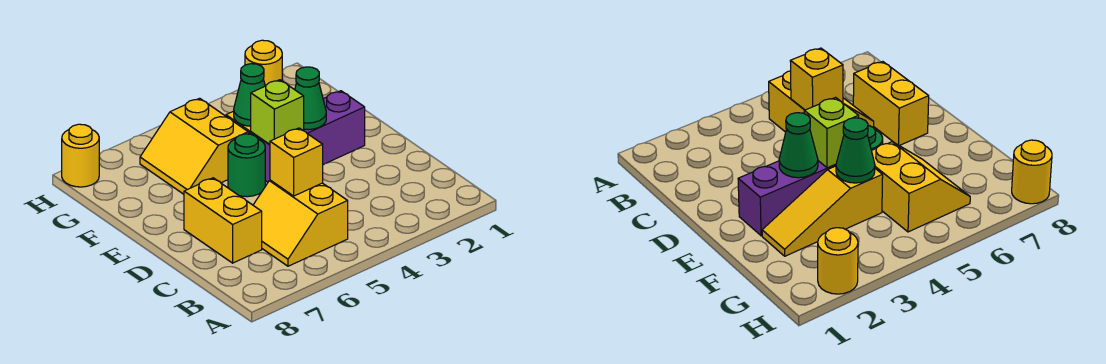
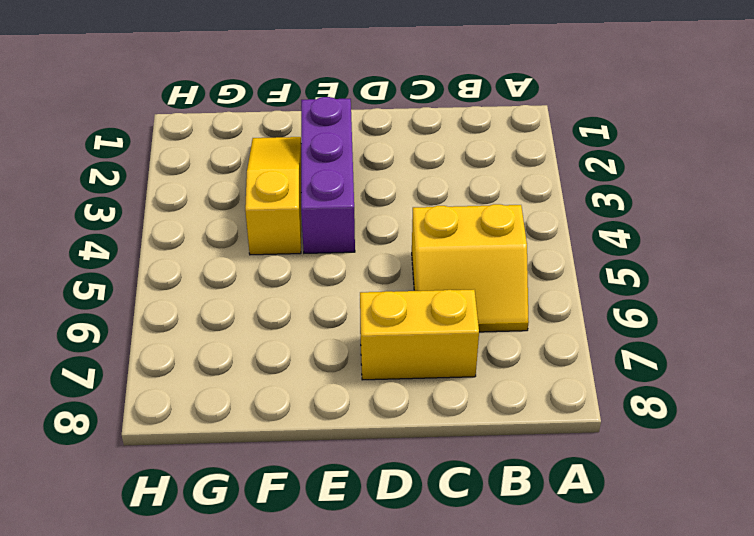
none -> green 1x1 round brick [228,134,265,197]
none -> yellow 2x2 slope [140,98,248,194]
none -> yellow 1x1 round brick [245,40,282,86]

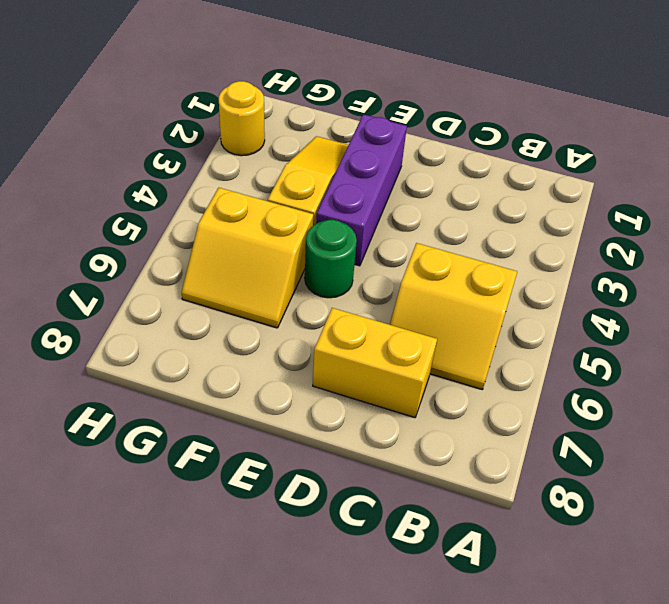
none -> yellow 1x1 round brick [62,124,99,187]
none -> yellow 1x1 brick [270,128,323,196]
none -> green 1x1 cone [295,67,326,130]

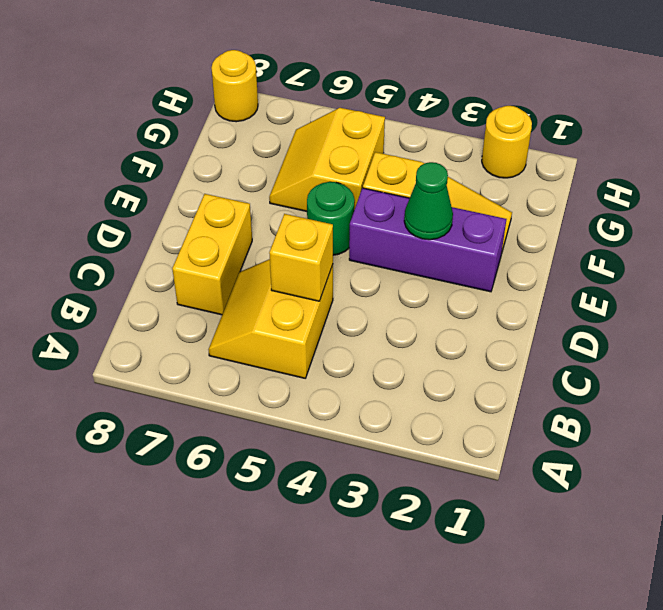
none -> lime 1x1 brick [251,80,304,145]
none -> green 1x1 cone [234,64,265,126]

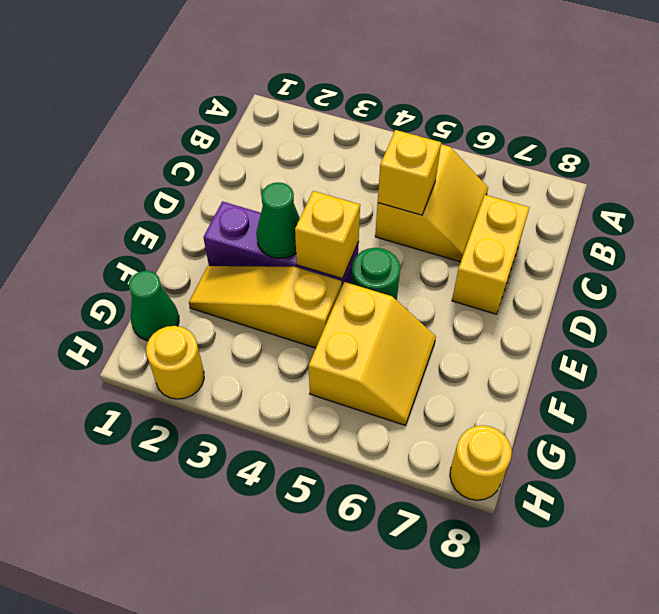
yellow 1x1 brick [295,191,360,279] -> lime 1x1 brick [251,80,304,145]
green 1x1 cone [129,271,179,341] -> green 1x1 cone moved to [234,64,265,126]

